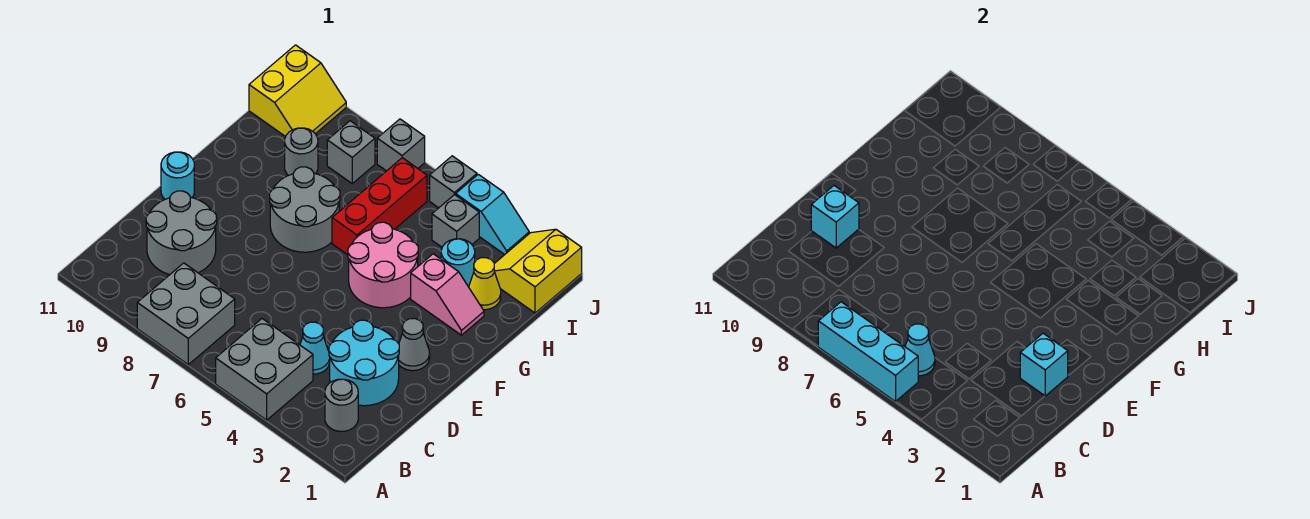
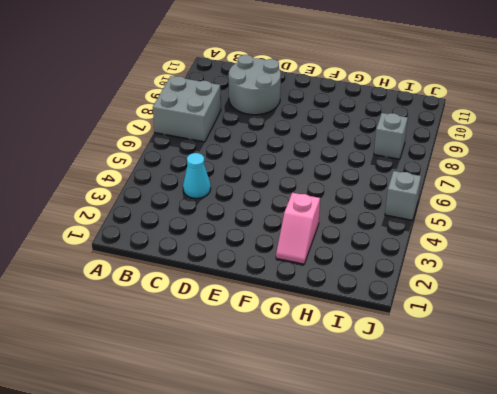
none -> grey 2x2 brick [216,319,313,420]
none -> grey 1x1 round brick [325,379,358,432]
none -> cyan 2x2 round brick [329,320,399,406]

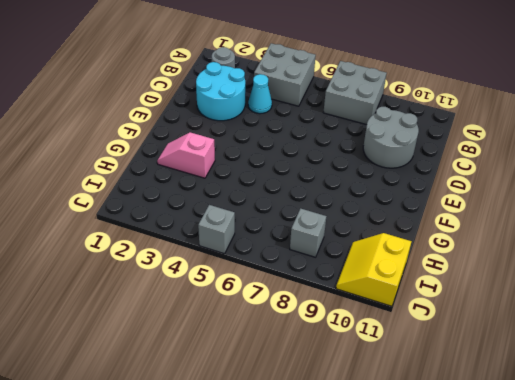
none -> grey 1x1 cone [399,318,430,371]
none -> cyan 1x1 round brick [161,152,194,199]
none -> pink 2x2 round brick [348,222,418,308]

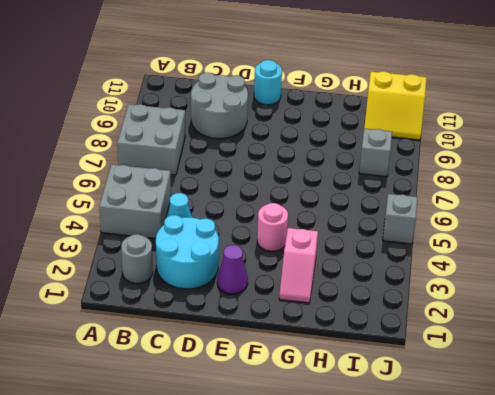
purple 1x1 cone [217,245,248,294] -> grey 1x1 cone [399,318,430,371]
pink 1x1 round brick [257,203,288,251] -> pink 2x2 round brick [348,222,418,308]
none -> grey 2x2 round brick [270,167,340,252]
none -> red 1x3 brick [332,158,427,255]
none -> yellow 1x1 cone [469,258,501,310]

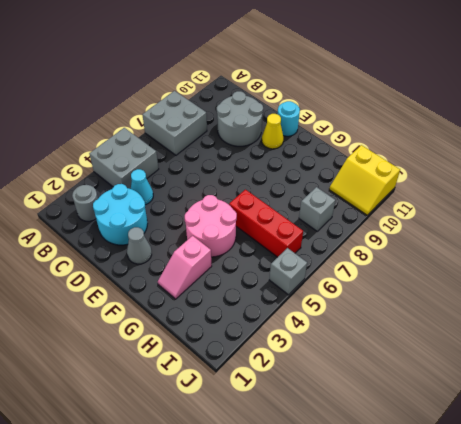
yellow 1x1 cone [262,114,284,149] -> yellow 1x1 cone moved to [469,258,501,310]
none -> grey 2x2 round brick [270,167,340,252]
none -> cyan 1x1 round brick [441,239,475,287]
none -> grey 1x1 round brick [285,128,318,176]

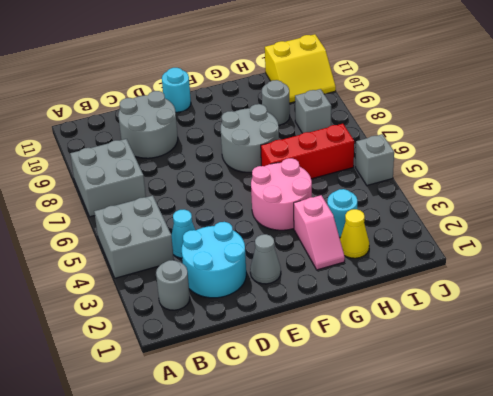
none -> yellow 2x2 slope [494,229,582,313]
none -> grey 1x1 brick [432,195,479,247]
none -> cyan 1x2 slope [456,174,529,254]

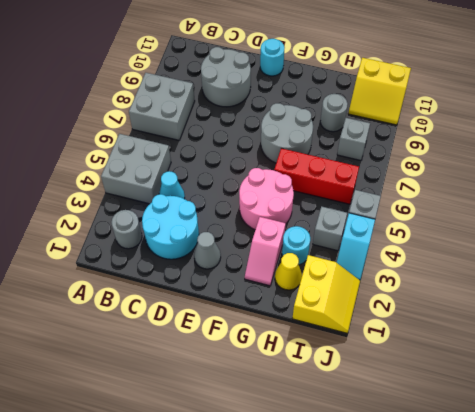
yellow 2x2 slope [292,255,360,333] -> yellow 2x2 slope turned to [494,229,582,313]
none -> grey 1x1 brick [377,119,425,171]
none -> cyan 1x3 brick [818,302,918,402]
none -> cyan 1x1 cone [905,324,935,376]

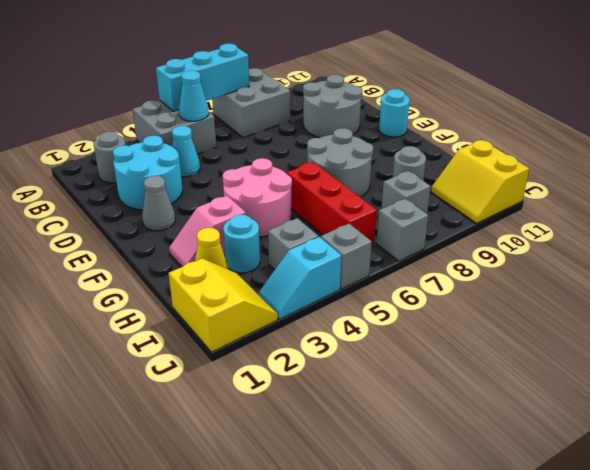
none -> cyan 1x1 brick [1020,333,1068,396]
none -> cyan 1x1 brick [811,186,859,248]

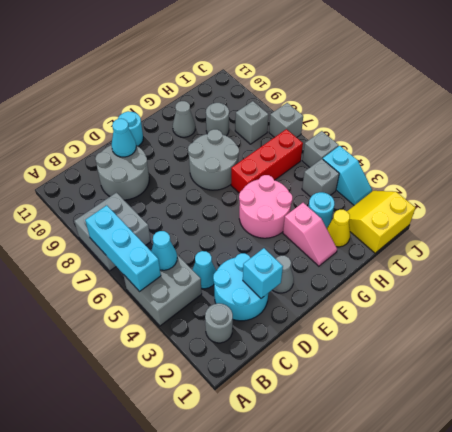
cyan 1x1 cone [111,119,136,157] -> cyan 1x1 brick [811,186,859,248]
grey 1x1 cone [173,101,195,137] -> none
none -> yellow 2x2 slope [249,45,346,137]

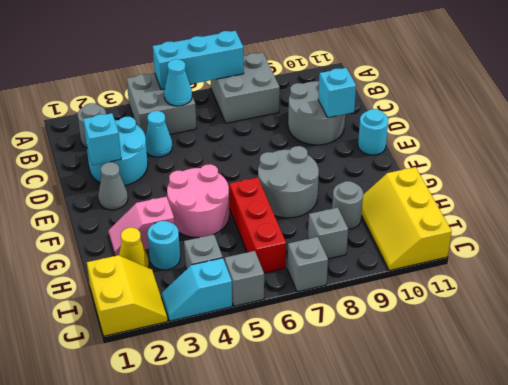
yellow 2x3 slope [361,167,452,271] -> yellow 2x2 slope [249,45,346,137]

